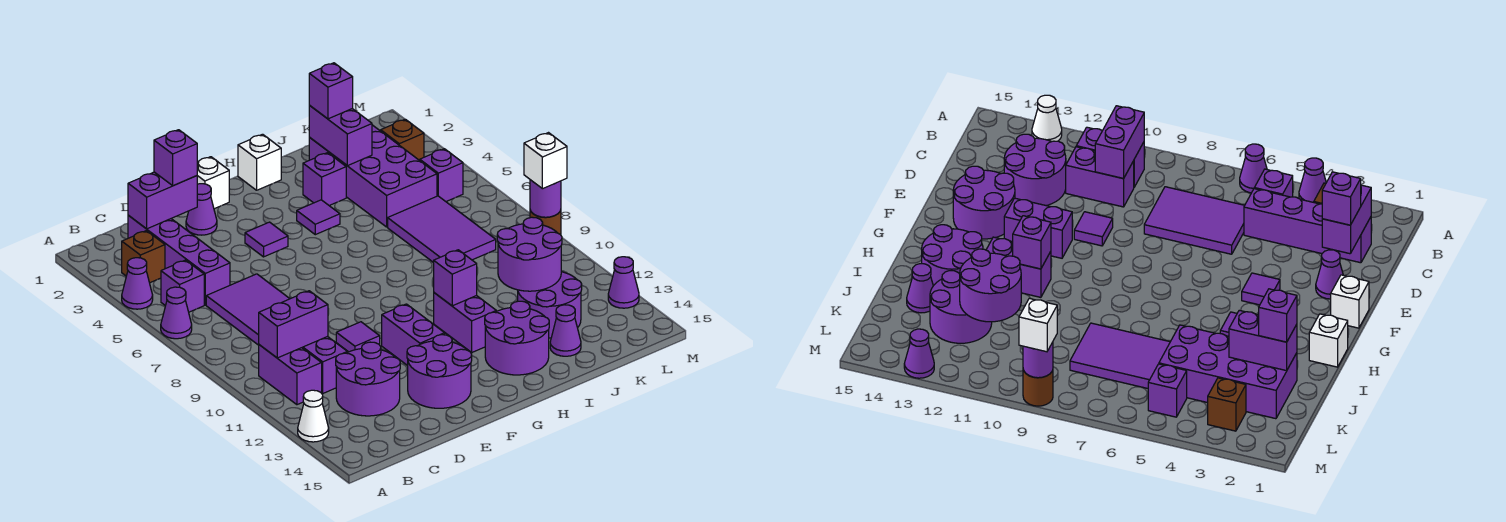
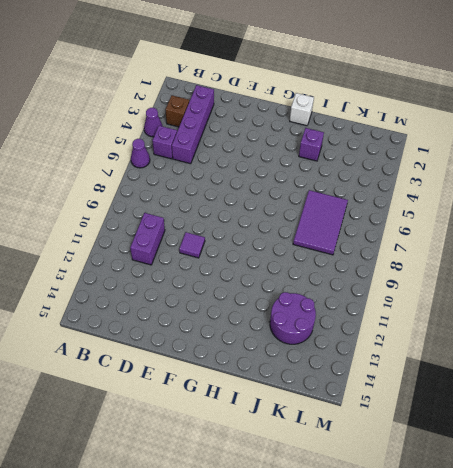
none -> white 1x1 cone [298,390,329,442]
none -> purple 1x2 brick [259,345,322,405]
none -> purple 2x3 tile [206,274,290,345]
none -> purple 2x2 round brick [336,342,400,416]

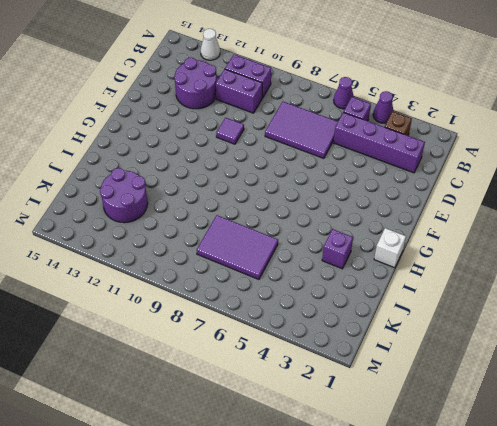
none -> purple 1x1 cone [186,184,217,235]
none -> purple 2x2 round brick [407,335,472,408]
none -> white 1x1 brick [197,157,229,209]
none -> purple 1x1 tile [245,222,288,257]

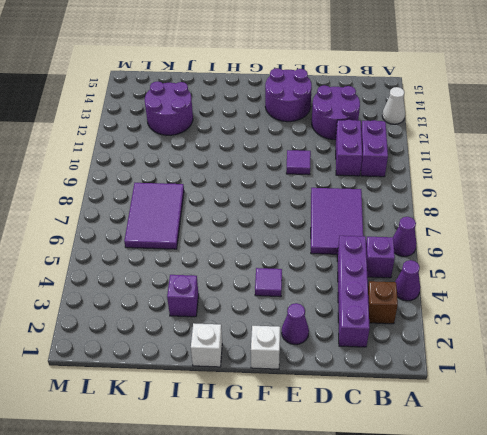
none -> purple 1x2 brick [382,304,445,366]
none -> purple 1x1 tile [297,200,340,235]
none -> purple 1x2 brick [434,293,496,352]
none -> purple 2x2 round brick [485,301,549,375]

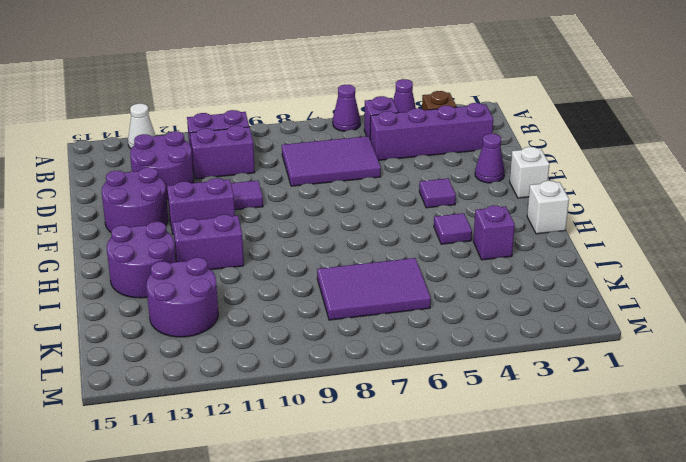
none -> purple 2x4 brick [309,125,437,227]
none -> purple 1x1 cone [550,305,581,356]
none -> brown 1x1 brick [381,119,424,160]
none -> purple 1x1 brick [420,149,463,201]

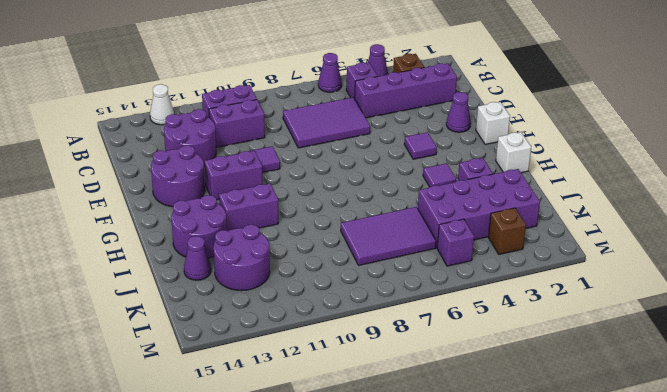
none -> brown 1x1 round brick [530,210,561,235]
none -> purple 1x1 cone [608,257,639,308]
none -> purple 1x2 brick [259,291,328,358]
none -> purple 1x2 brick [128,172,197,229]

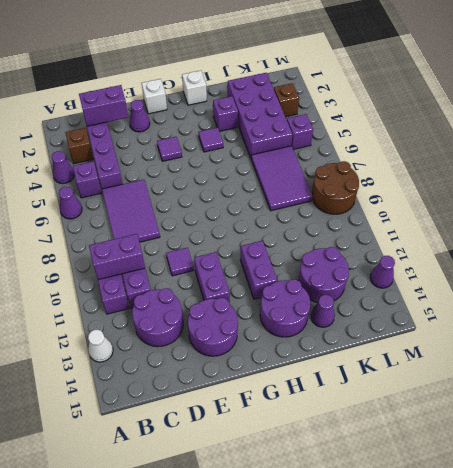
brown 2x2 round brick [312,161,359,214] -> brown 1x1 round brick [530,210,561,235]
none -> purple 1x1 brick [434,250,477,306]
none -> purple 1x2 brick [309,106,372,166]
none -> purple 2x2 round brick [497,217,562,291]
none -> purple 1x1 round brick [530,180,561,217]

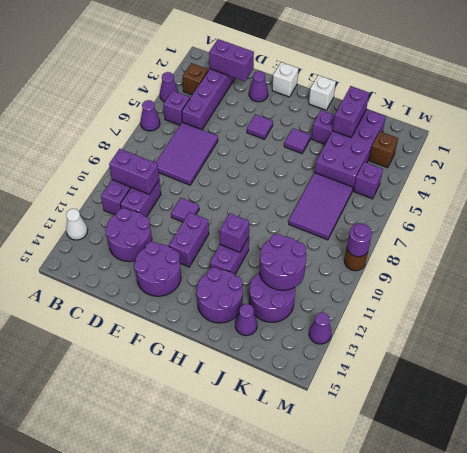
none -> purple 1x1 brick [154,130,197,186]
none -> purple 1x1 brick [309,63,353,119]
none -> white 1x1 brick [524,133,567,189]

